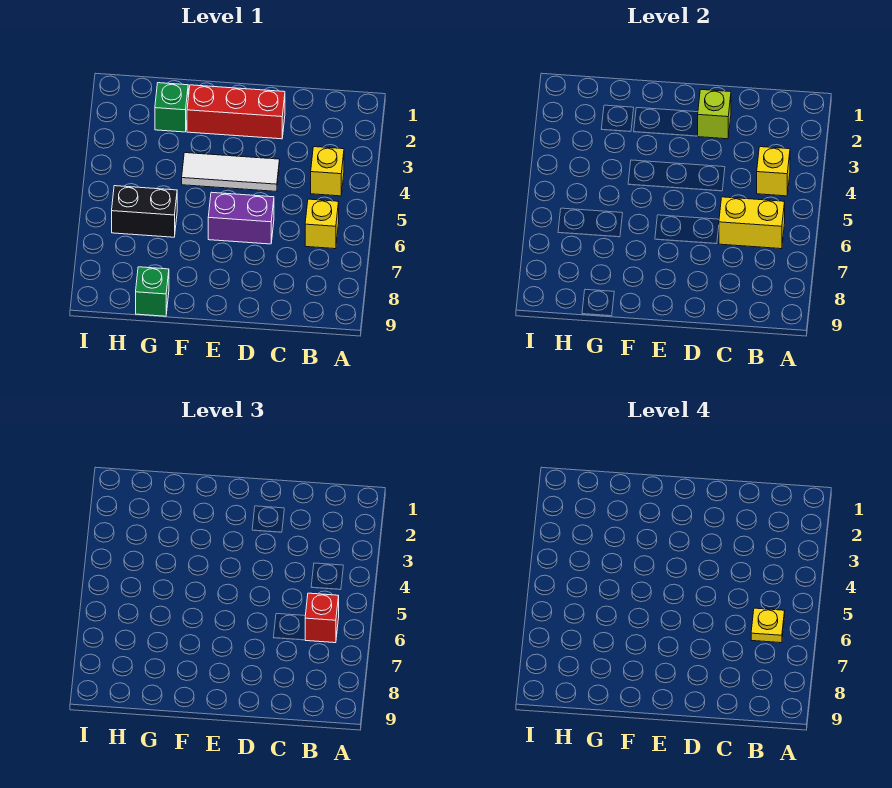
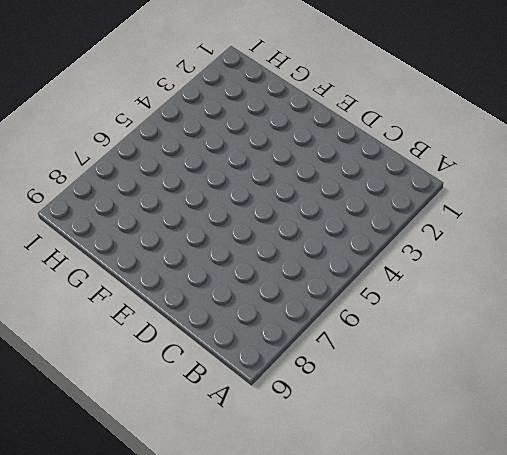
none -> yellow 1x1 brick [311,147,344,196]
none -> yellow 1x1 brick [305,199,339,249]
none -> red 1x3 brick [187,85,285,139]

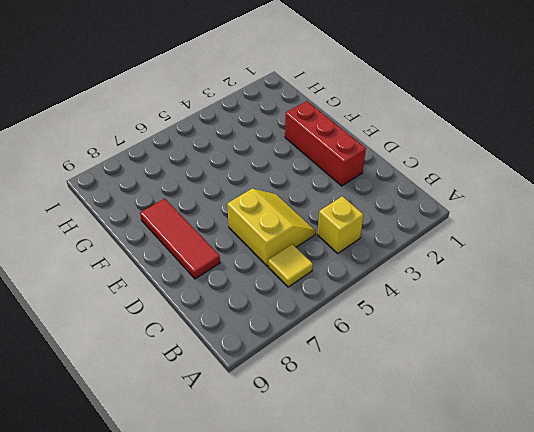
yellow 1x1 tile [268,244,313,287] -> yellow 1x1 brick [305,199,339,249]
yellow 2x2 slope [227,189,316,266] -> purple 1x2 brick [208,192,274,244]
red 1x3 tile [140,199,220,279] -> none
none -> white 1x3 tile [182,153,280,192]
none -> green 1x1 brick [155,83,188,132]
none -> black 1x2 brick [112,186,177,237]

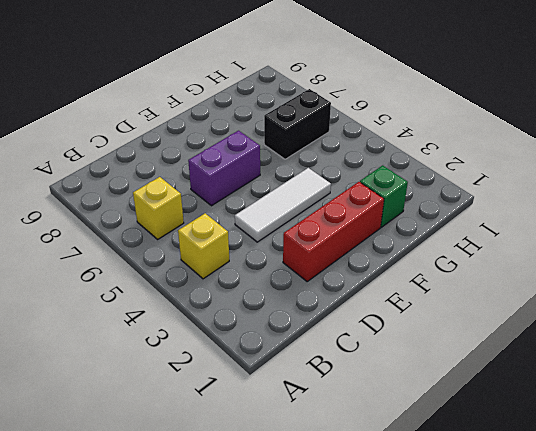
none -> green 1x1 brick [136,267,169,316]
none -> yellow 1x1 brick [757,147,790,196]
none -> yellow 1x2 brick [719,197,785,249]

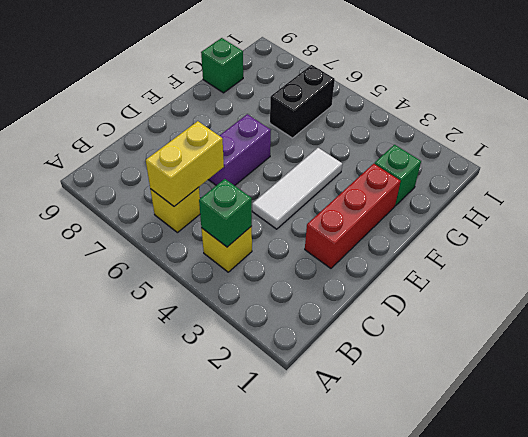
green 1x1 brick [199,179,252,247] -> yellow 1x1 brick [757,147,790,196]
none -> lime 1x1 brick [698,90,731,139]
none -> red 1x1 brick [305,593,339,643]
none -> yellow 1x1 plate [751,608,785,643]

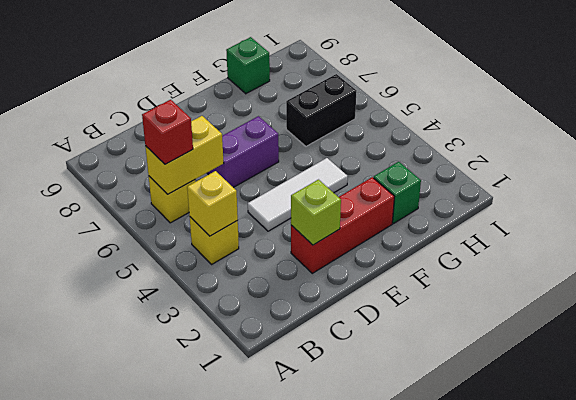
none -> yellow 1x1 plate [751,608,785,643]

